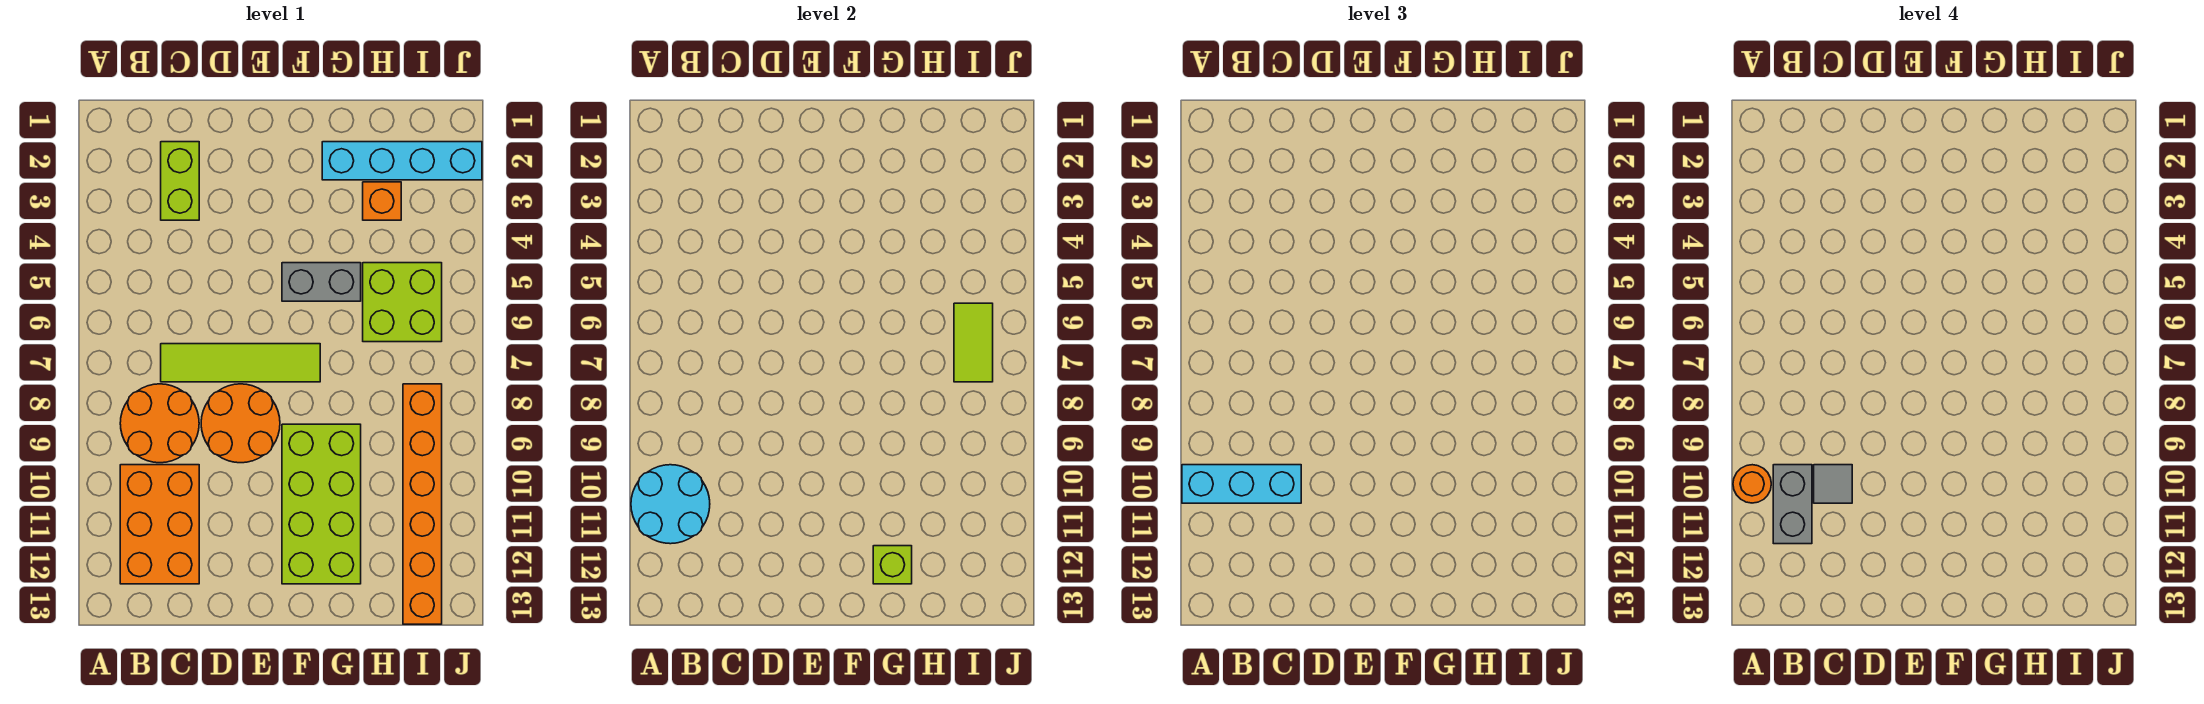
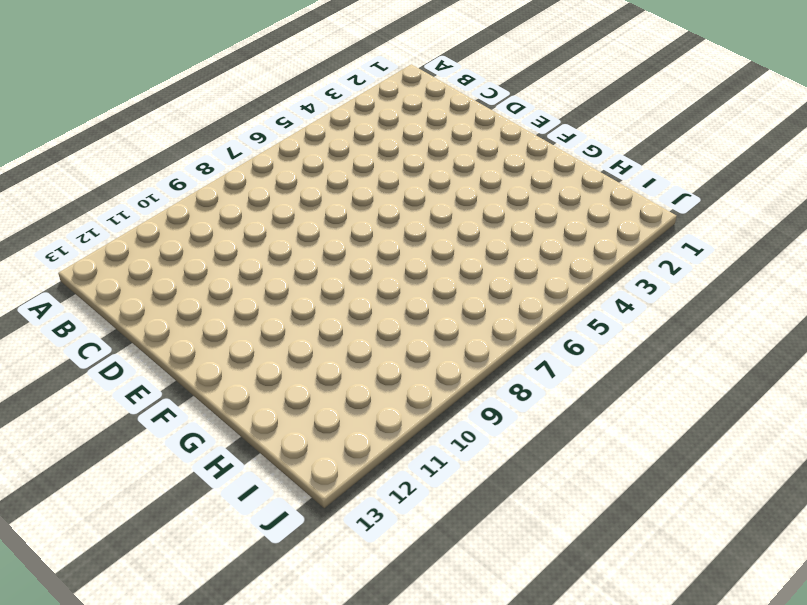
none -> orange 2x2 round brick [120,384,199,463]
none -> orange 2x3 brick [120,465,199,584]
none -> lime 1x2 brick [161,142,199,220]

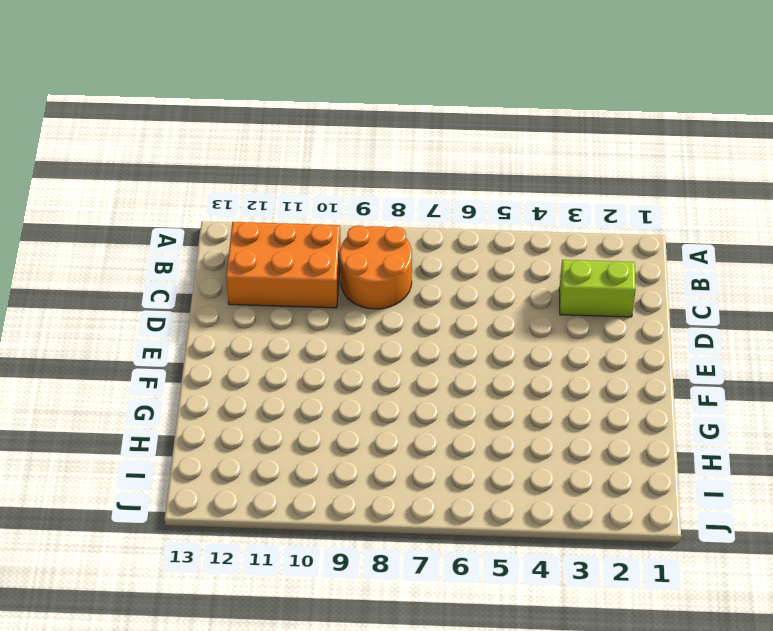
none -> lime 1x4 tile [161,344,320,382]
none -> orange 2x2 round brick [201,384,280,463]
none -> grey 1x2 brick [282,263,361,301]

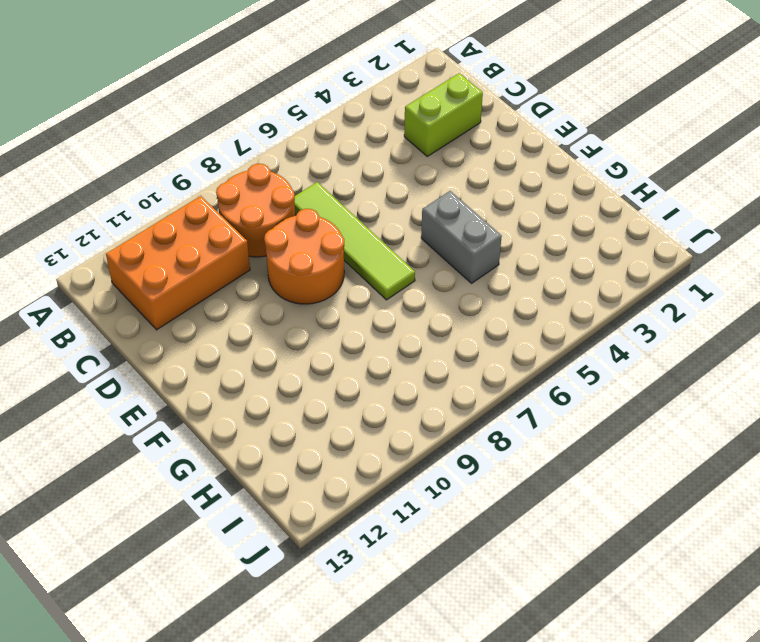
none -> lime 2x4 brick [282,424,361,584]
none -> cyan 1x4 brick [322,142,482,180]
none -> orange 1x1 brick [363,182,401,220]

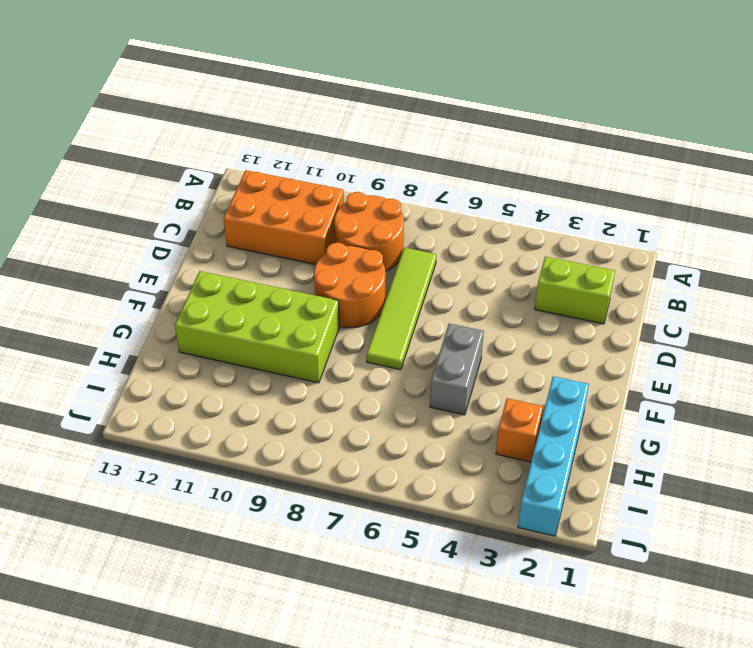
none -> lime 2x2 brick [363,263,442,342]
none -> orange 1x6 brick [403,384,442,624]
none -> cyan 2x2 round brick [631,465,710,544]

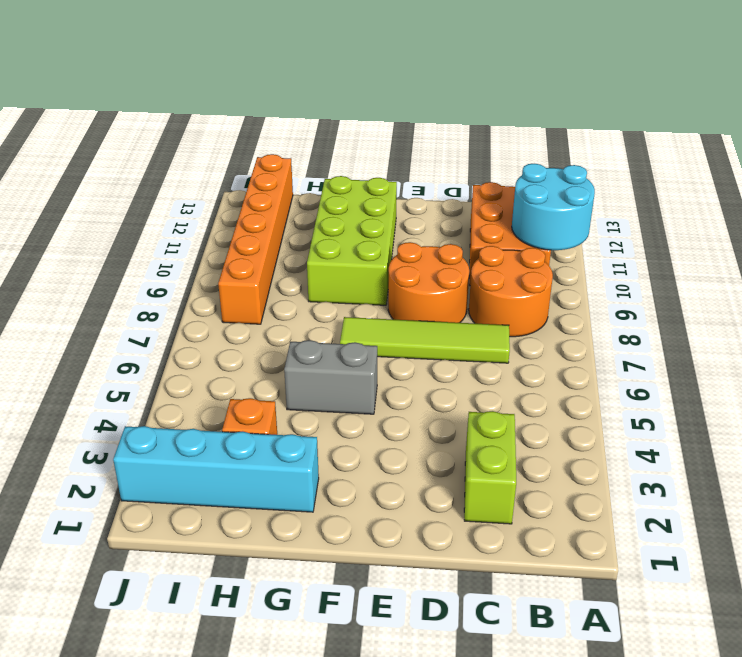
none -> lime 2x2 brick [363,263,442,342]
none -> lime 1x1 brick [873,546,912,584]
none -> lime 1x2 tile [954,303,993,382]

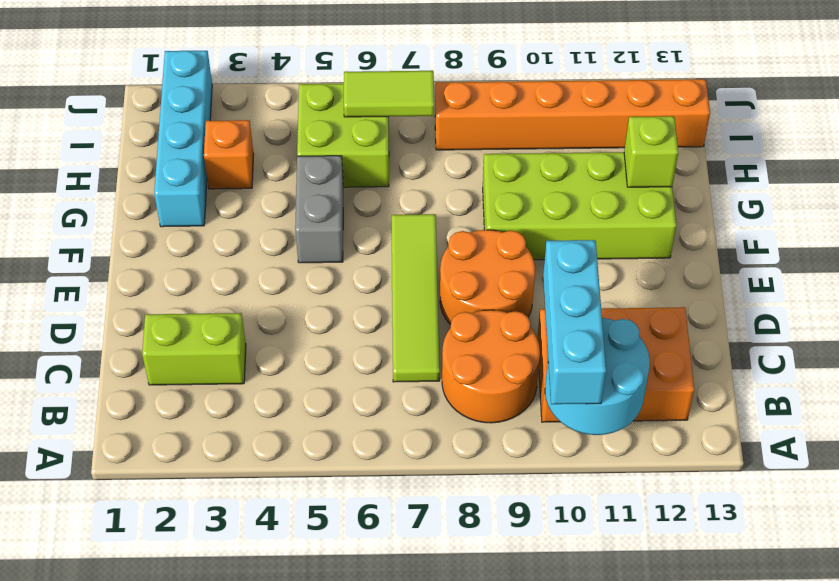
none -> orange 1x1 round brick [1733,465,1771,503]
none -> grey 1x2 brick [1773,465,1812,544]
none -> grey 1x1 tile [1814,465,1852,503]

